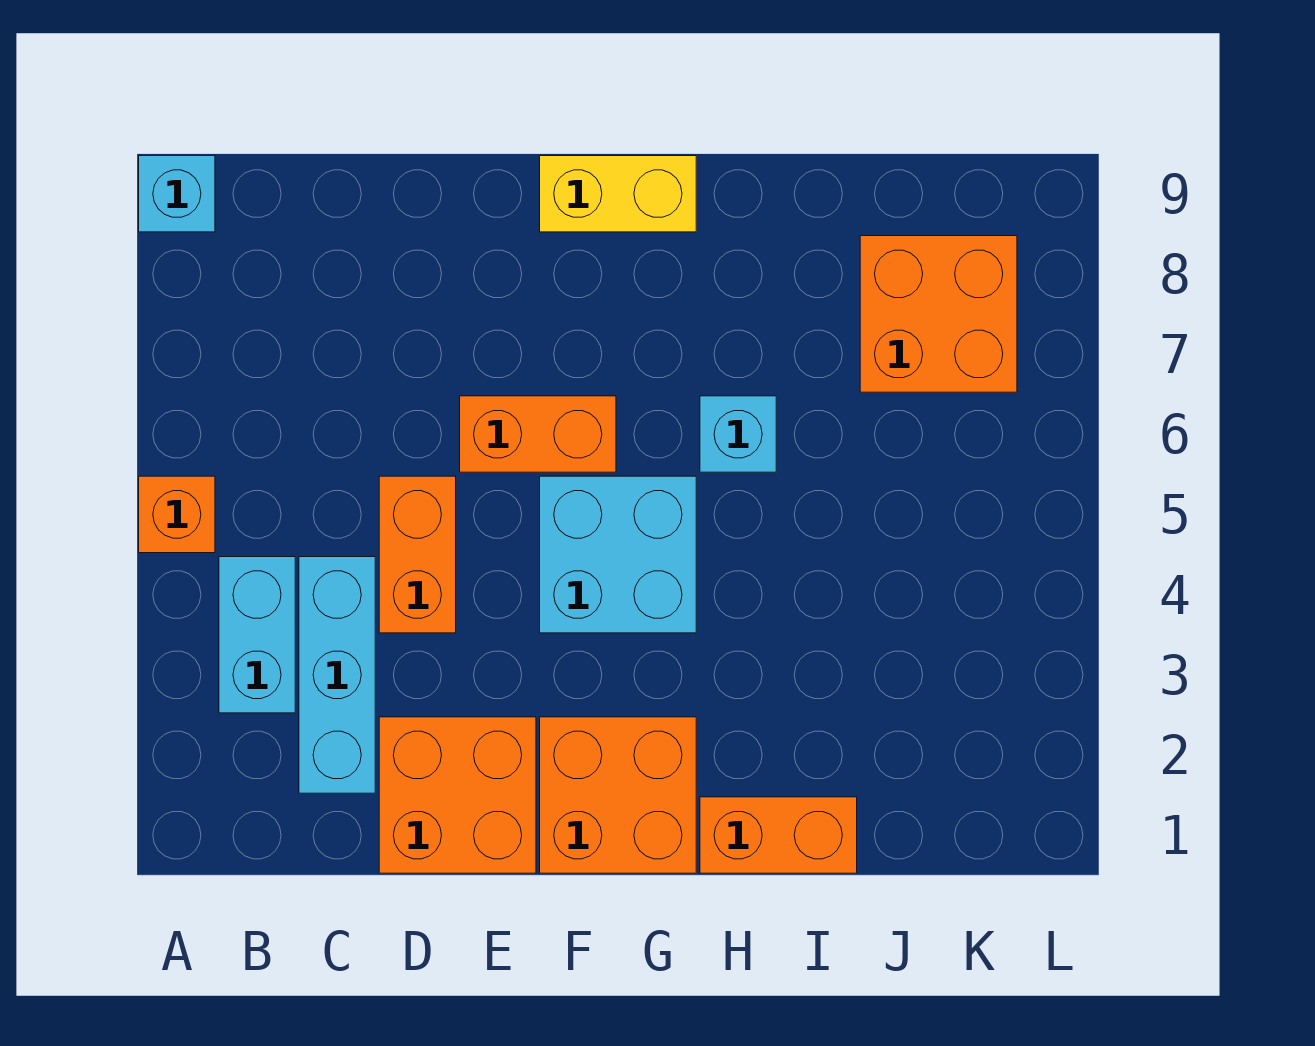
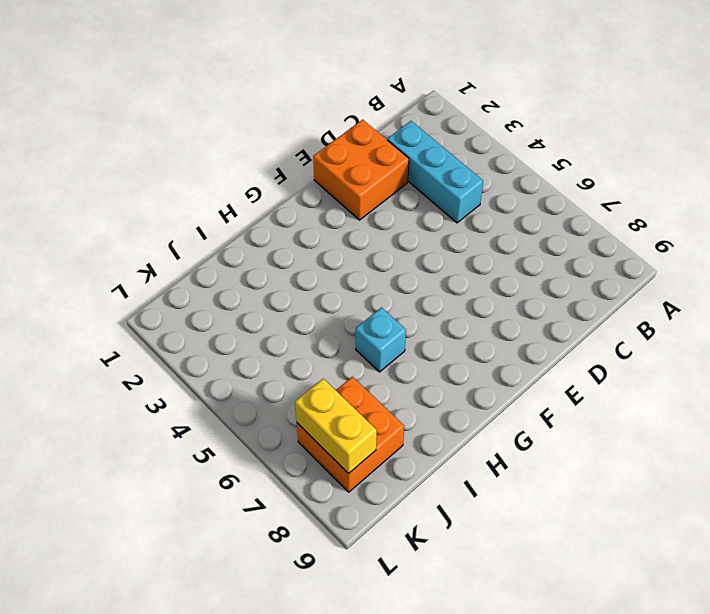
yellow 1x2 brick [295,379,377,474] -> yellow 1x2 brick turned to [540,156,696,232]
none -> orange 1x1 brick [139,476,215,553]
none -> cyan 1x1 brick [139,156,215,232]
none -> cyan 1x2 brick [219,557,295,713]

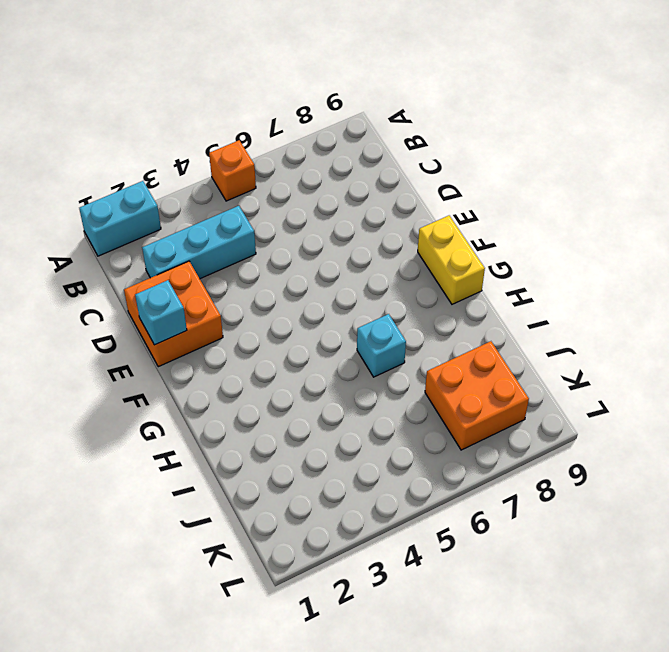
cyan 1x2 brick [79,181,161,256] -> cyan 1x2 brick moved to [219,557,295,713]
cyan 1x1 brick [135,280,187,345] -> cyan 1x1 brick moved to [139,156,215,232]
none -> orange 1x2 brick [379,476,456,633]
none -> orange 1x2 brick [460,396,616,472]
none -> orange 2x2 brick [540,717,696,873]

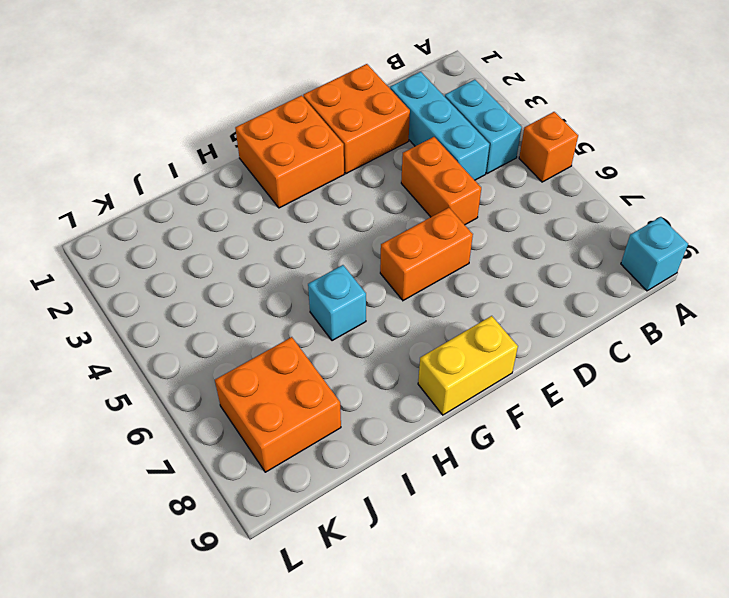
none -> cyan 2x2 brick [540,476,696,633]
none -> orange 1x2 brick [700,797,857,873]

